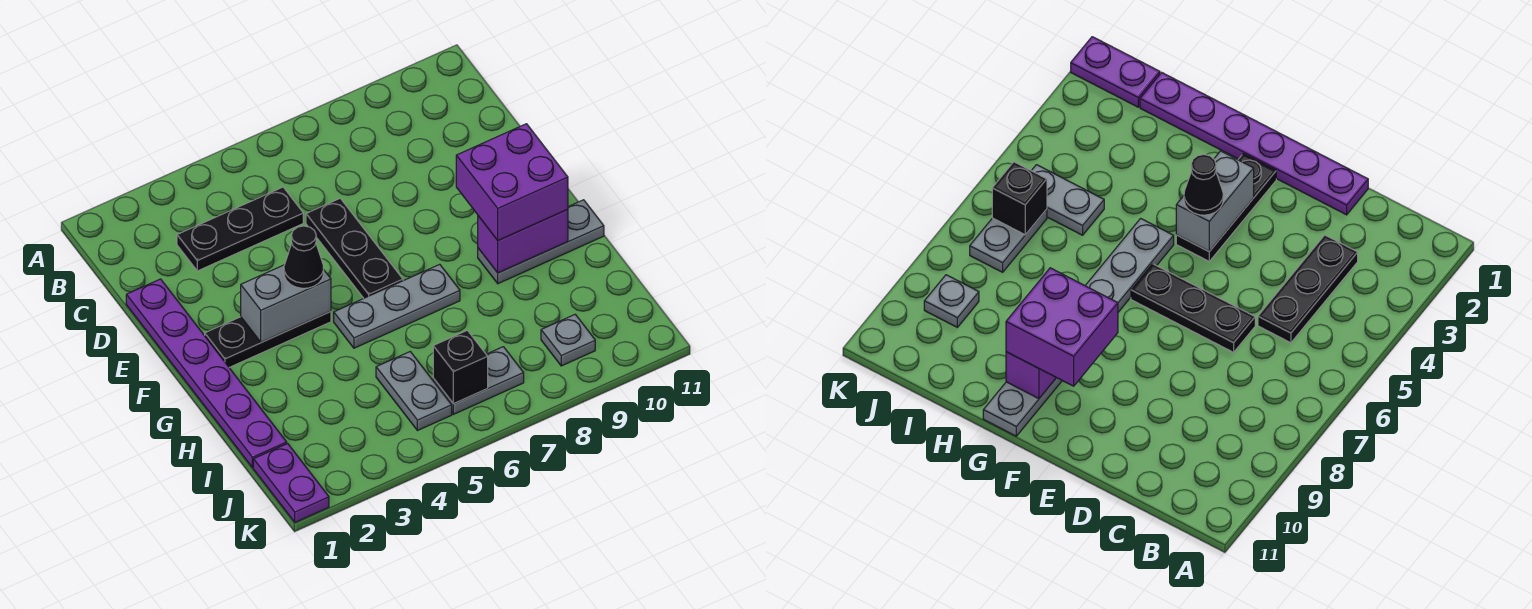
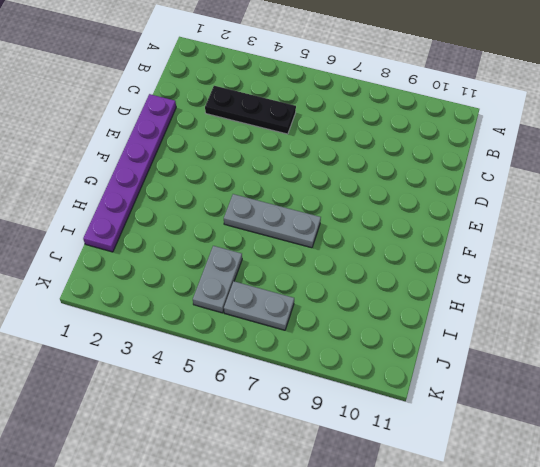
none -> black 1x3 plate [306,198,403,298]
none -> black 1x3 plate [205,311,331,367]
none -> grey 1x3 plate [478,200,604,284]

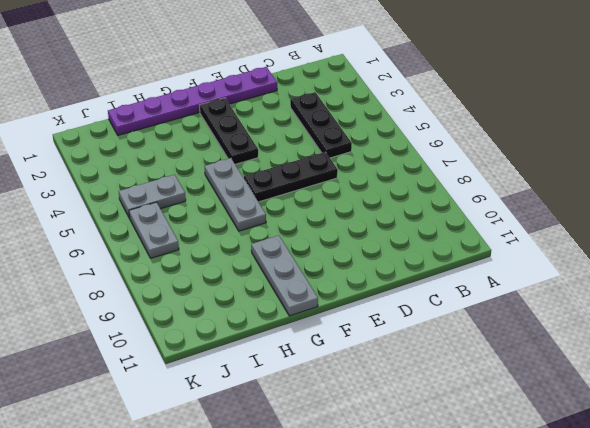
none -> purple 1x2 plate [253,444,329,522]
none -> grey 1x1 plate [541,315,595,366]
none -> grey 1x2 brick [241,265,331,342]

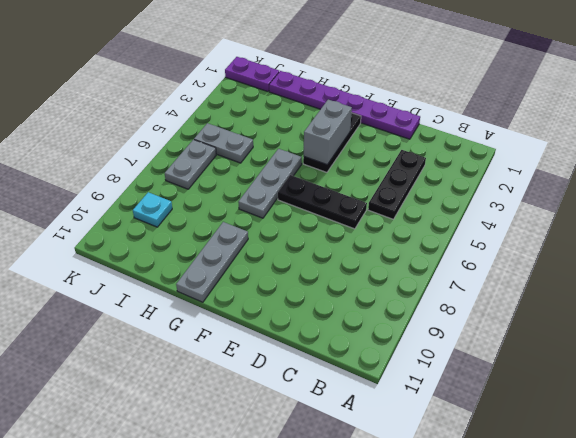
cyan 1x1 plate [133,192,172,227] -> grey 1x1 plate [541,315,595,366]
none -> purple 1x2 brick [478,210,568,273]
none -> black 1x1 brick [433,330,488,404]
none -> black 1x1 cone [284,226,324,288]

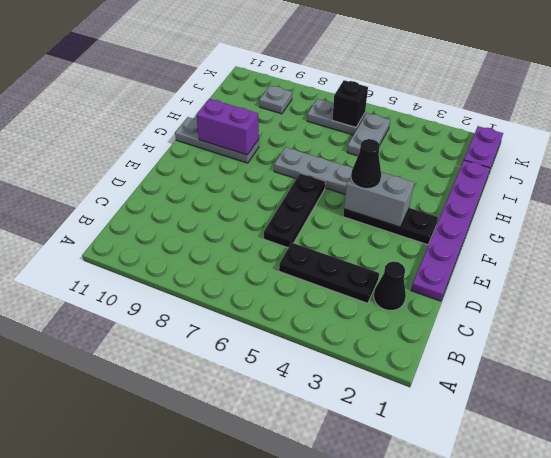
black 1x1 cone [374,262,406,310] -> none
none -> purple 2x2 brick [456,124,568,240]

